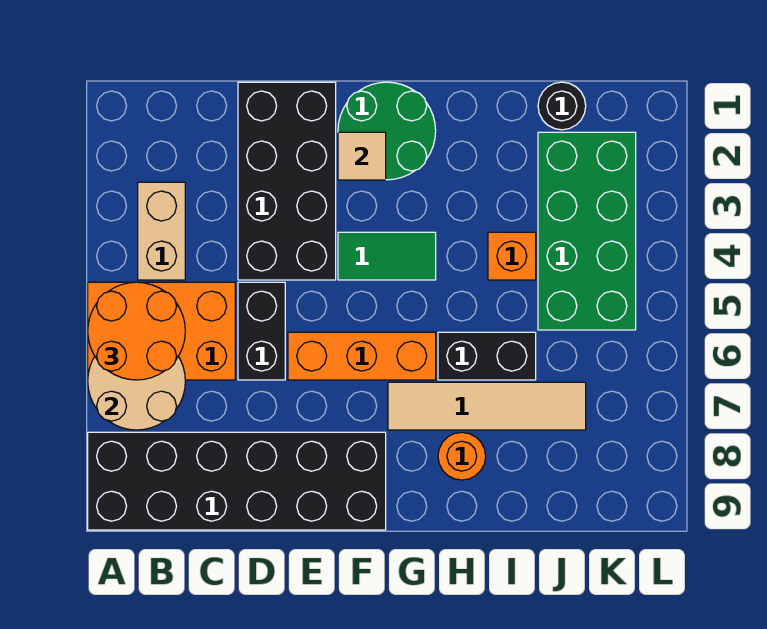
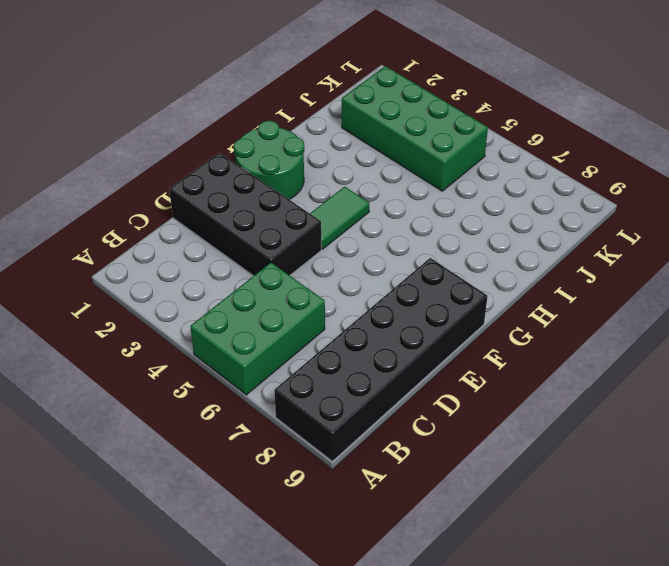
green 2x3 brick [190,263,325,395] -> orange 2x3 brick [88,282,235,380]
none -> tan 1x2 brick [138,182,185,280]
none -> black 1x2 brick [238,282,285,380]
none -> orange 1x3 brick [288,332,436,380]

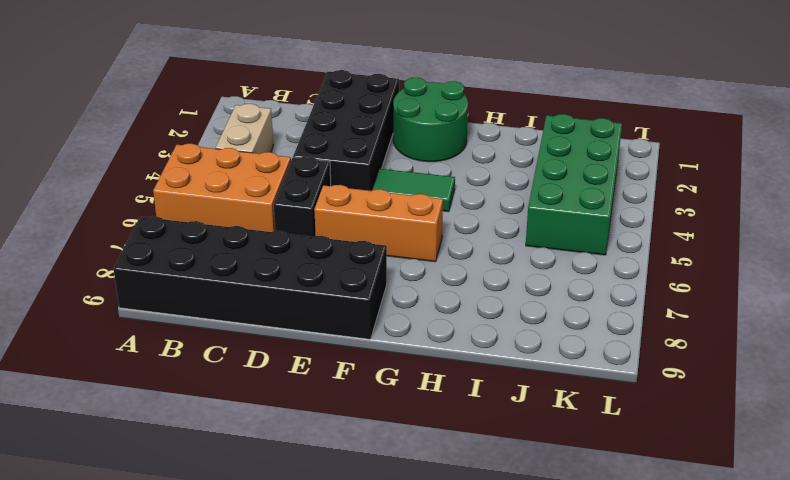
none -> tan 1x4 tile [388,382,586,430]
none -> black 1x2 brick [438,332,536,380]
none -> orange 1x1 round brick [438,432,486,480]

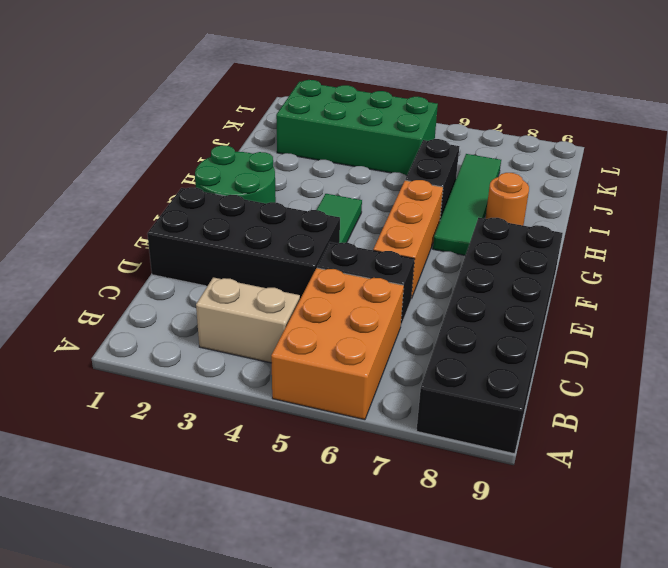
green 1x4 tile [433,154,501,255] -> tan 1x4 tile [388,382,586,430]
none -> orange 1x1 brick [488,232,536,280]
none -> black 1x1 round brick [538,82,586,130]
none -> tan 2x2 round brick [88,356,185,430]

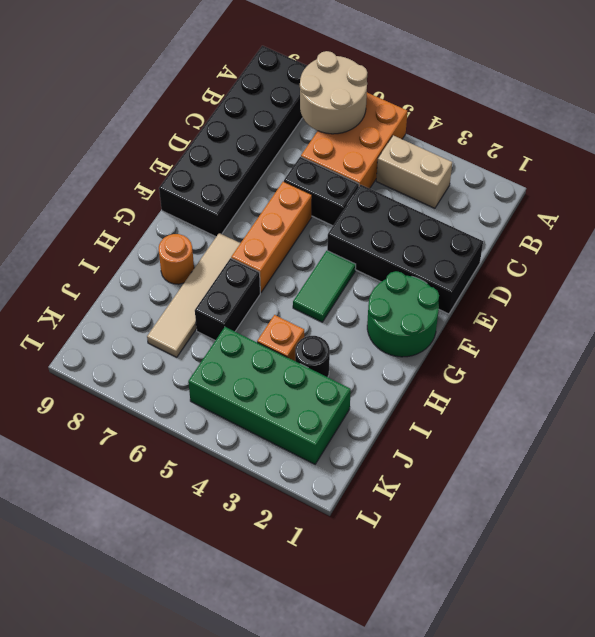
black 1x1 round brick [295,336,330,377] -> black 1x1 round brick moved to [538,82,586,130]
none -> tan 1x1 tile [338,132,386,180]
none -> orange 2x2 round brick [88,282,185,380]

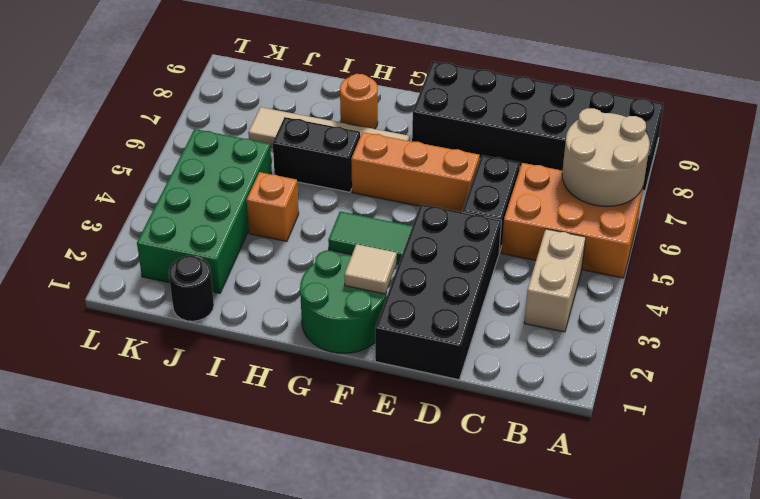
none -> orange 2x2 round brick [88,282,185,380]

